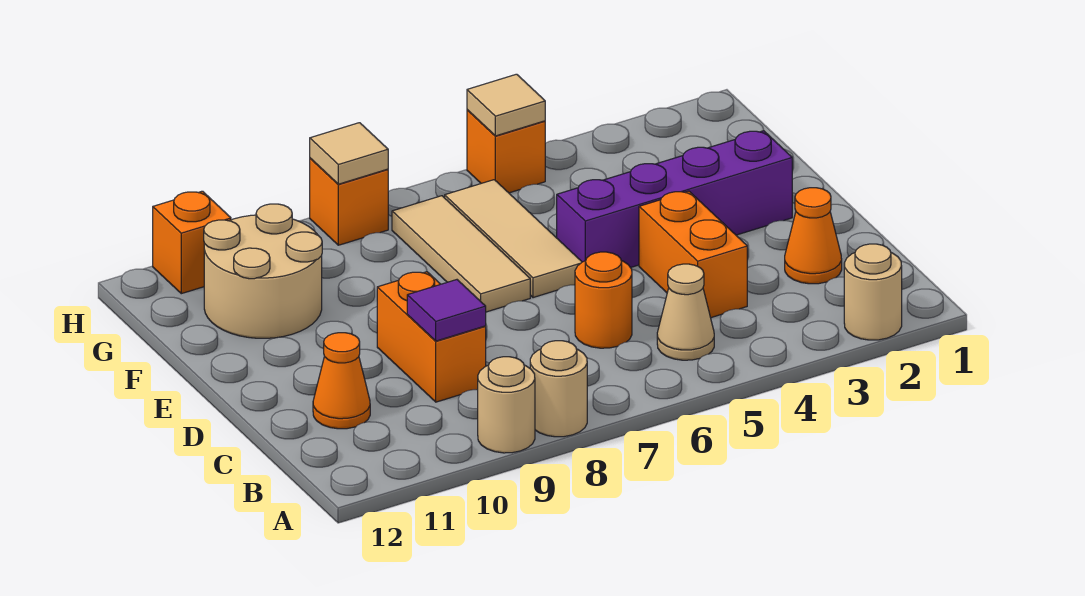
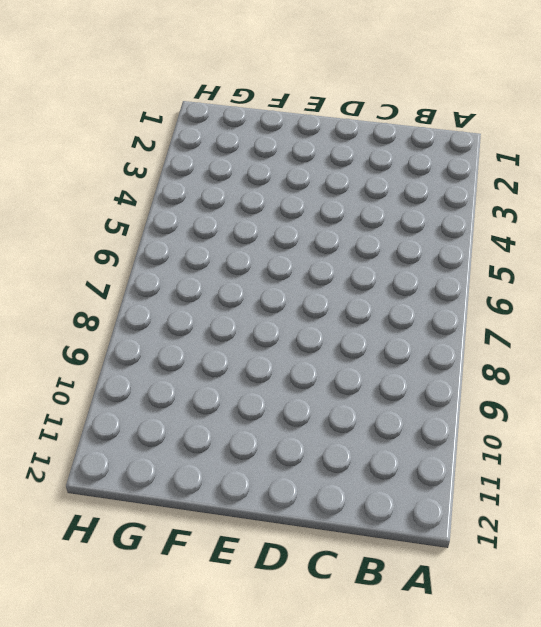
none -> tan 1x1 round brick [844,244,902,340]
none -> tan 1x1 round brick [530,341,587,437]
none -> tan 1x1 round brick [477,357,535,453]

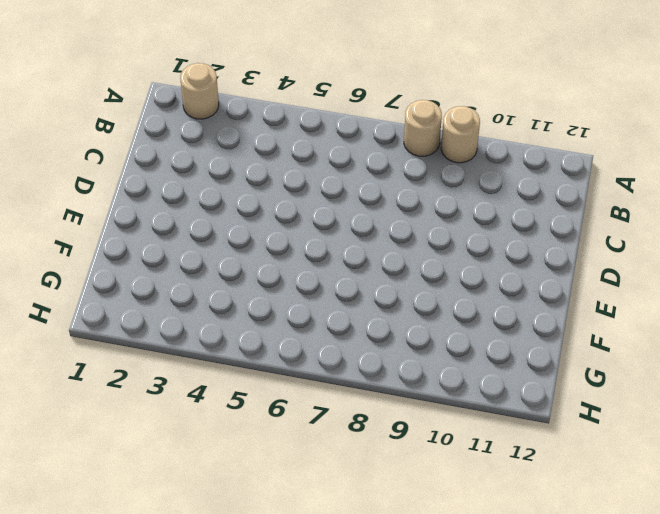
none -> tan 1x1 cone [657,264,714,360]
none -> orange 1x1 cone [785,188,842,284]
none -> orange 1x2 brick [639,191,747,318]

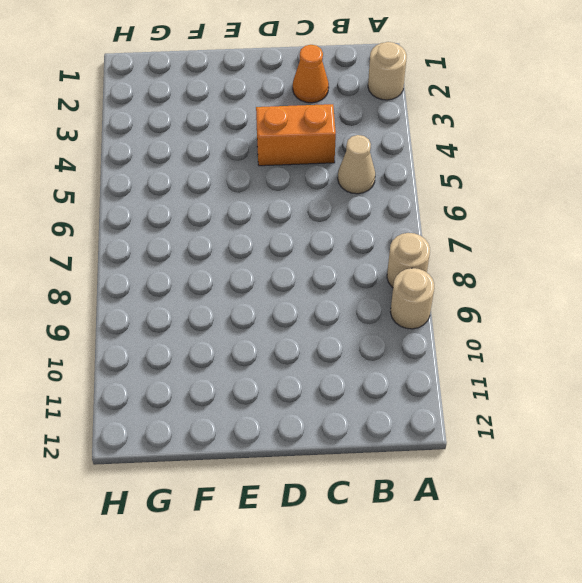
none -> orange 1x1 round brick [575,252,632,348]
none -> orange 1x2 brick [377,272,486,402]
none -> orange 1x1 cone [313,333,370,429]

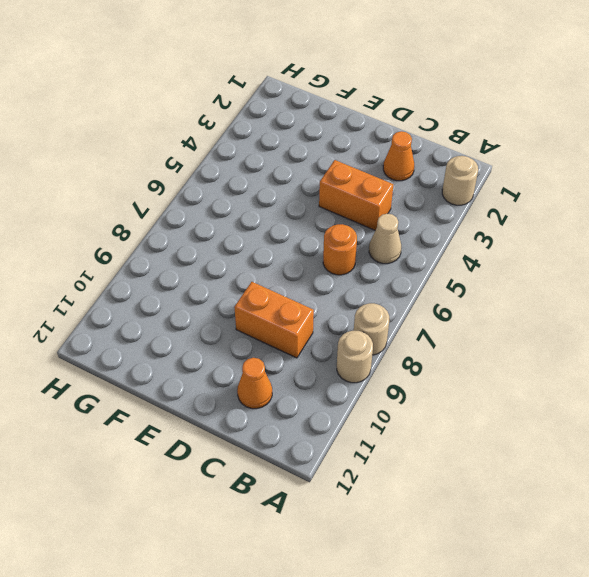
none -> purple 1x4 brick [557,131,792,268]
none -> tan 1x3 tile [445,180,582,298]
none -> tan 1x3 tile [392,196,530,312]

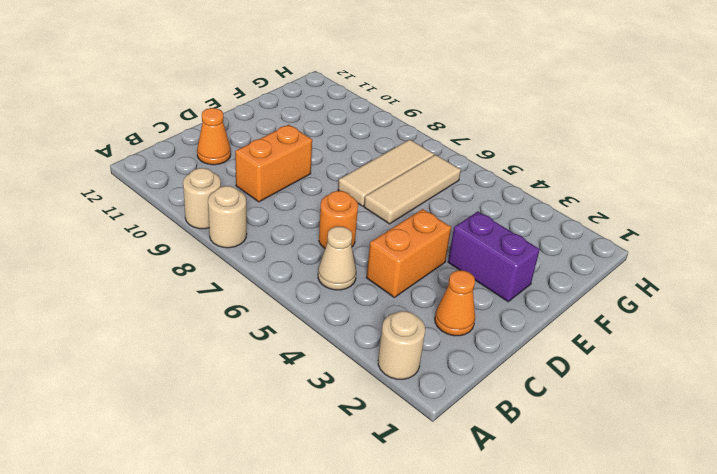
purple 1x2 brick [448,211,540,302] -> purple 1x4 brick [557,131,792,268]
none -> tan 2x2 round brick [204,204,322,338]
none -> orange 1x1 brick [467,110,545,193]
none -> orange 1x1 brick [310,158,388,245]

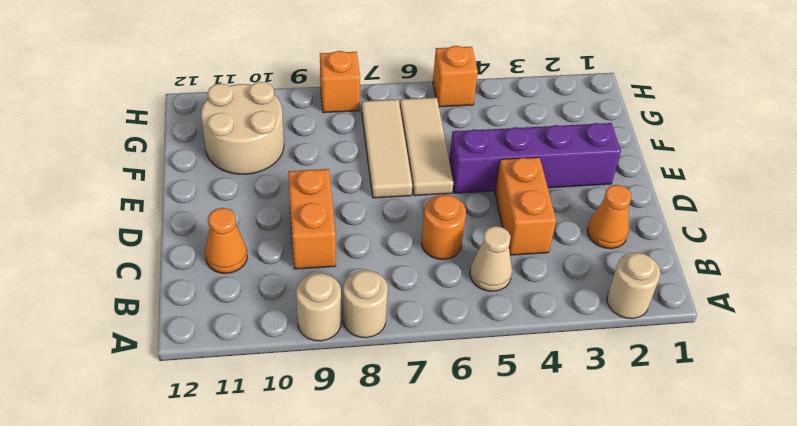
none -> orange 1x1 brick [153,191,231,294]
none -> purple 1x1 tile [407,280,486,341]
none -> tan 1x1 tile [467,74,545,136]

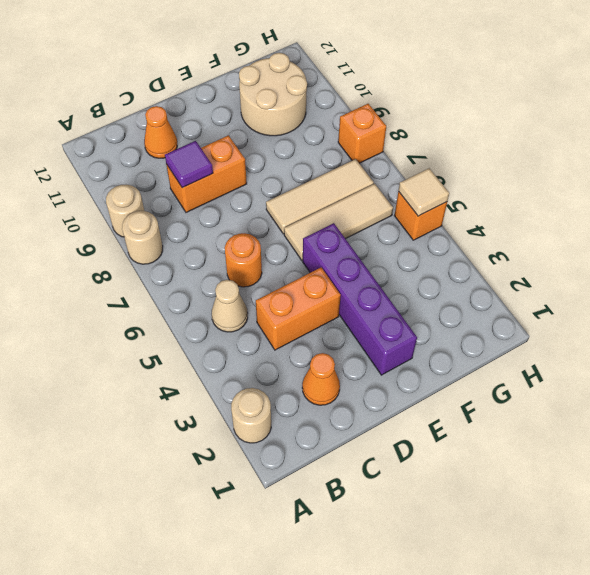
none -> orange 1x1 brick [153,191,231,294]
none -> tan 1x1 tile [310,123,388,184]

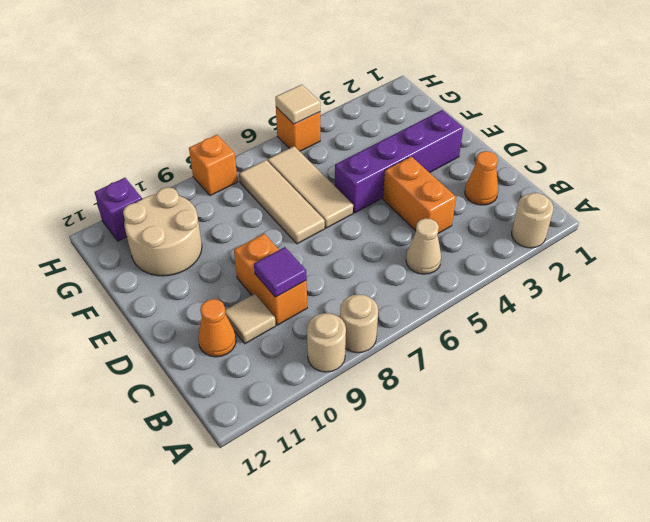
tan 1x1 tile [225,294,276,344] -> tan 1x1 tile moved to [310,123,388,184]
purple 1x1 brick [95,178,142,241] -> orange 1x1 brick [153,191,231,294]
none -> orange 1x1 round brick [575,252,632,348]

